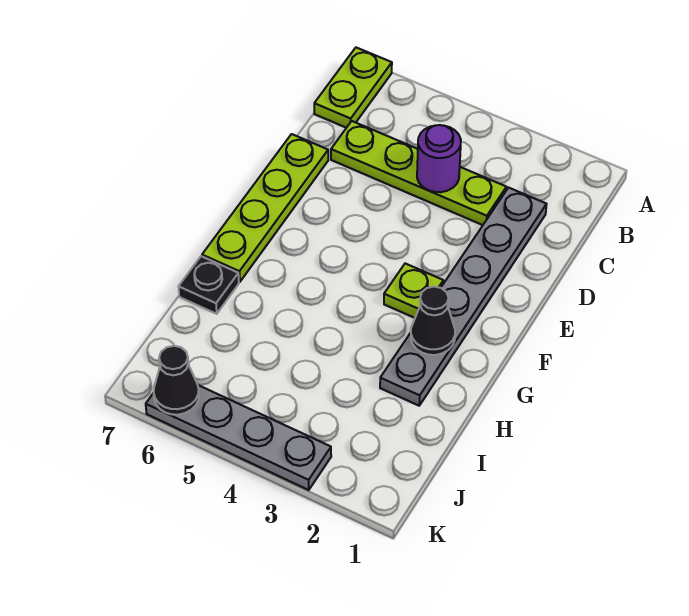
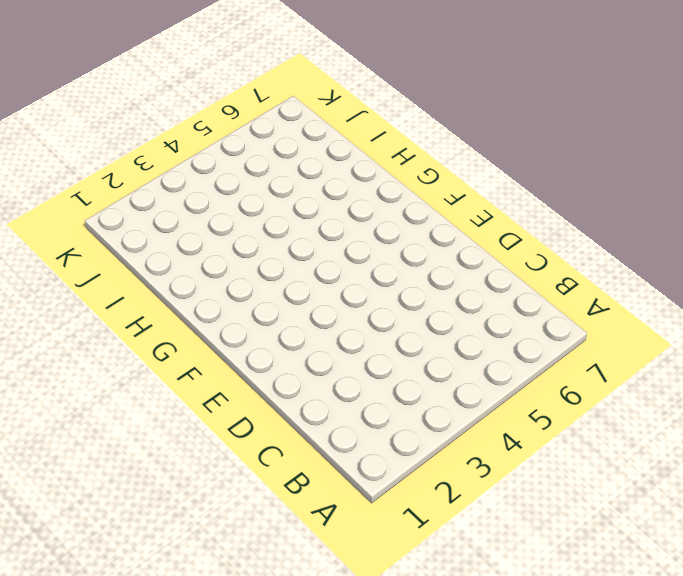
none -> lime 1x2 plate [314,48,392,128]
none -> grey 1x6 plate [380,188,547,406]

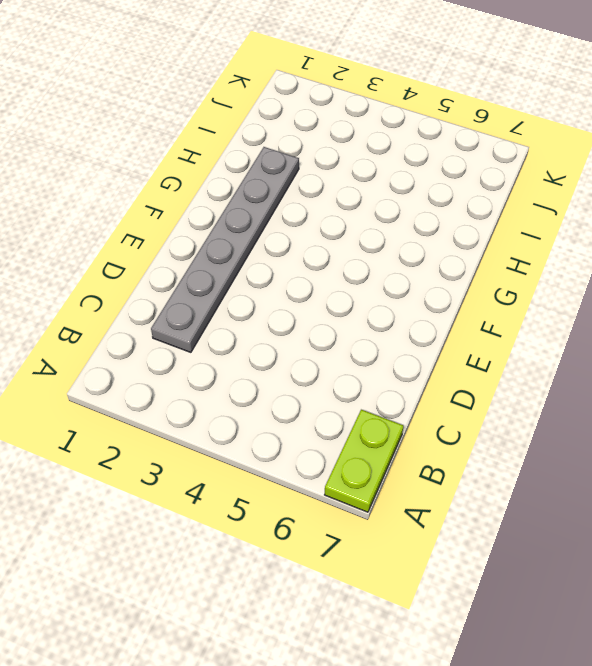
none -> lime 1x4 plate [331,121,506,225]
none -> lime 1x4 plate [202,134,328,282]

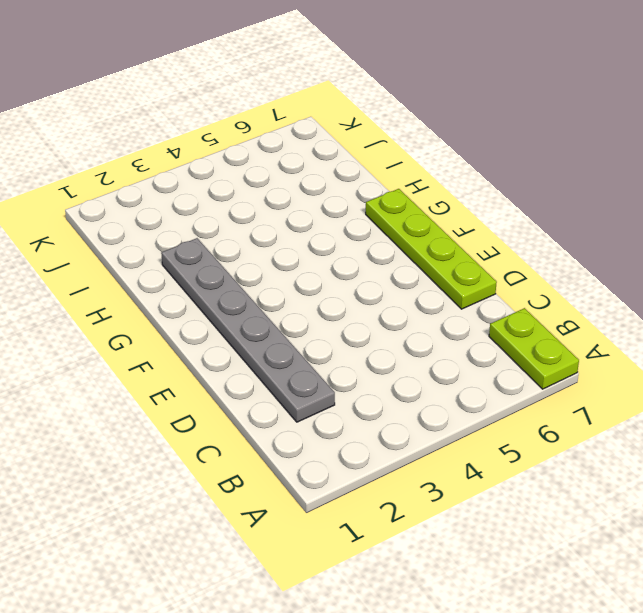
none -> lime 1x4 plate [331,121,506,225]
none -> lime 1x1 plate [384,263,443,318]

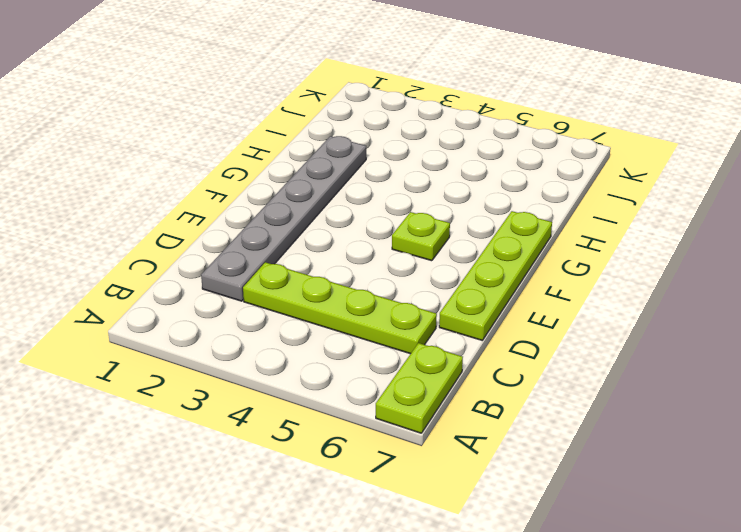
lime 1x1 plate [392,212,450,261] -> lime 1x1 plate moved to [384,263,443,318]
none -> black 1x1 plate [178,256,239,314]
none -> grey 1x4 plate [146,385,331,490]

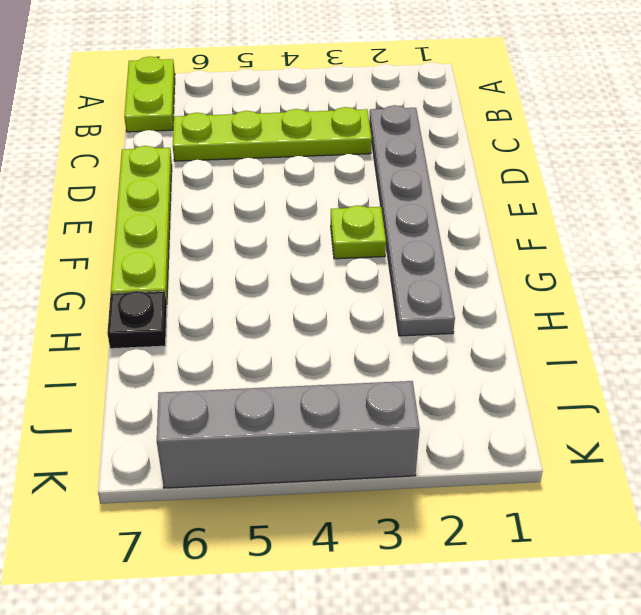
grey 1x4 brick [157,381,420,488] -> grey 1x4 plate [146,385,331,490]
none -> purple 1x1 round brick [417,125,461,192]
none -> black 1x1 cone [411,287,455,355]

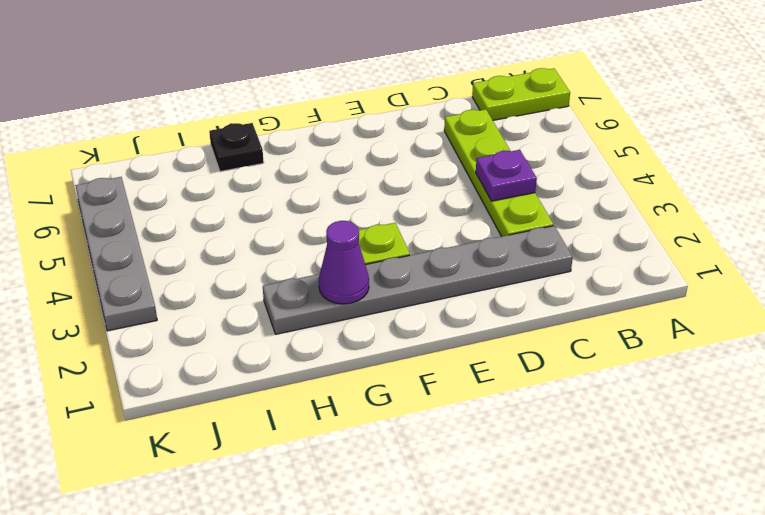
purple 1x1 plate [476,150,537,201] -> purple 1x1 round brick [417,125,461,192]
purple 1x1 cone [319,221,369,304] -> black 1x1 cone [411,287,455,355]
none -> lime 1x4 plate [202,134,328,282]
none -> black 1x1 cone [154,346,199,415]

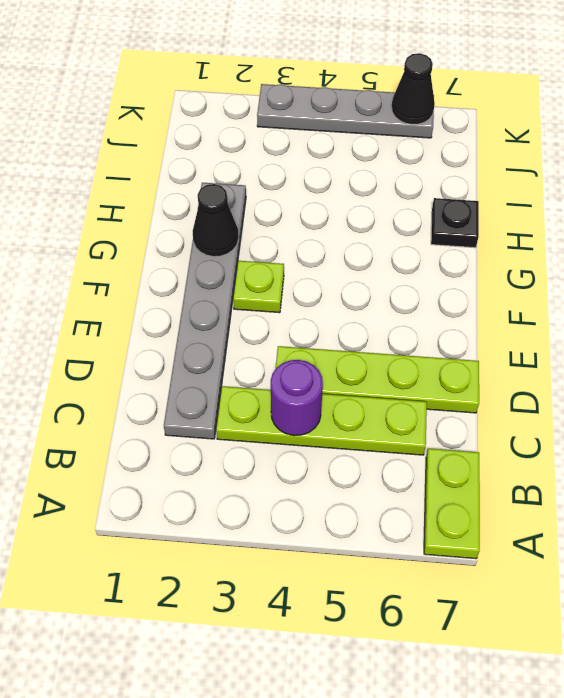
lime 1x4 plate [276,346,479,413] -> lime 1x4 plate turned to [202,134,328,282]

